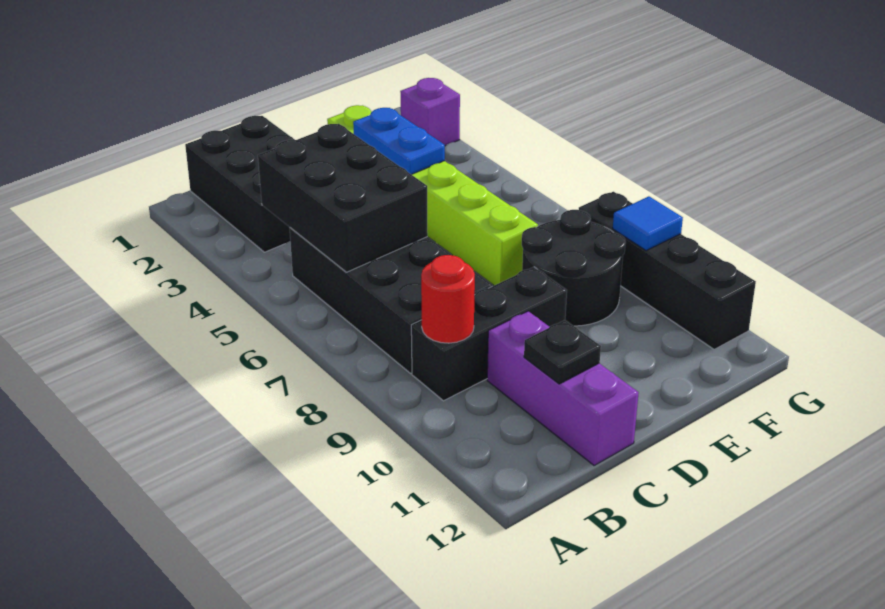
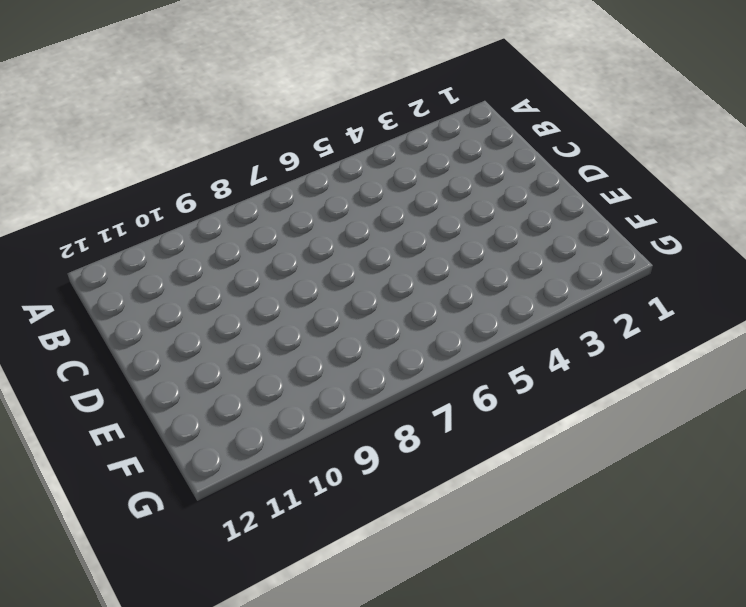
none -> black 2x3 brick [185,116,295,252]
none -> black 2x4 brick [290,228,492,373]
none -> black 1x3 brick [411,267,567,401]

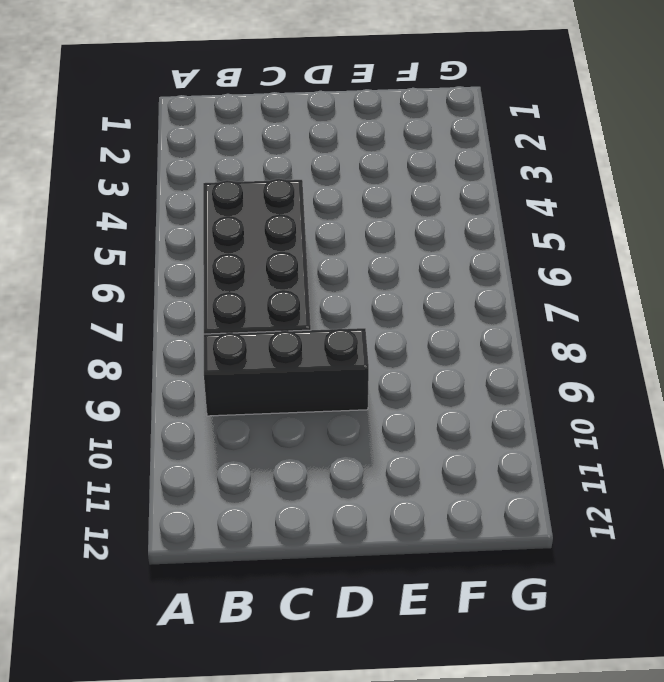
none -> black 2x3 brick [185,116,295,252]
none -> purple 1x3 brick [487,311,639,466]
none -> lime 1x6 brick [327,105,538,285]

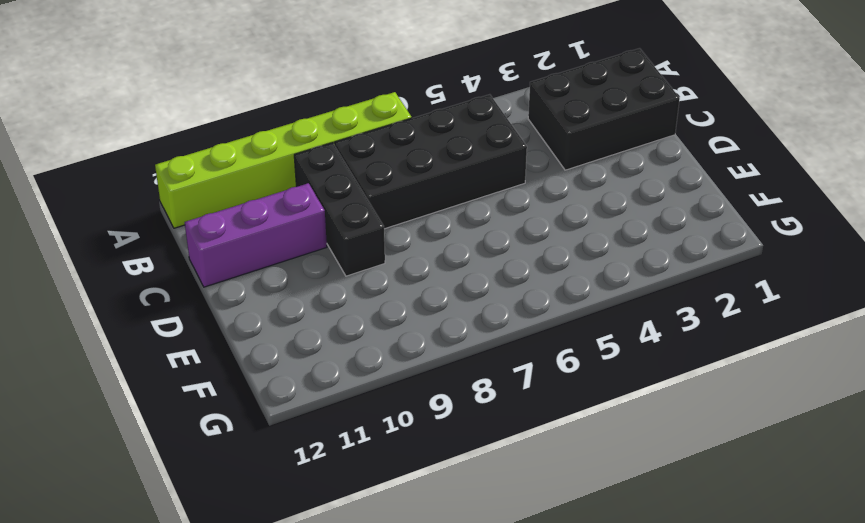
lime 1x6 brick [155,92,412,228] -> lime 1x6 brick moved to [327,105,538,285]
none -> black 2x2 round brick [522,210,626,326]
none -> purple 1x1 brick [400,78,460,146]
none -> black 1x4 brick [579,192,756,349]

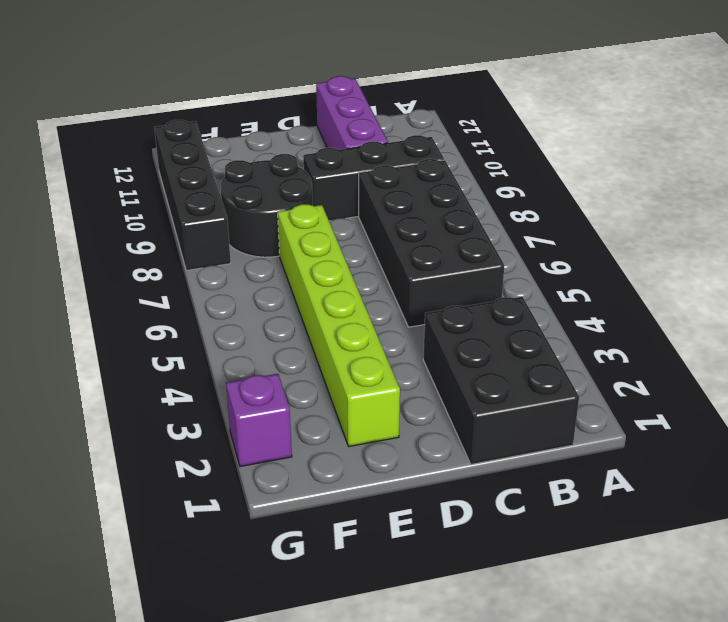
none -> black 2x3 brick [258,124,428,272]
none -> red 1x1 round brick [421,255,475,343]
none -> black 1x1 plate [524,320,601,384]

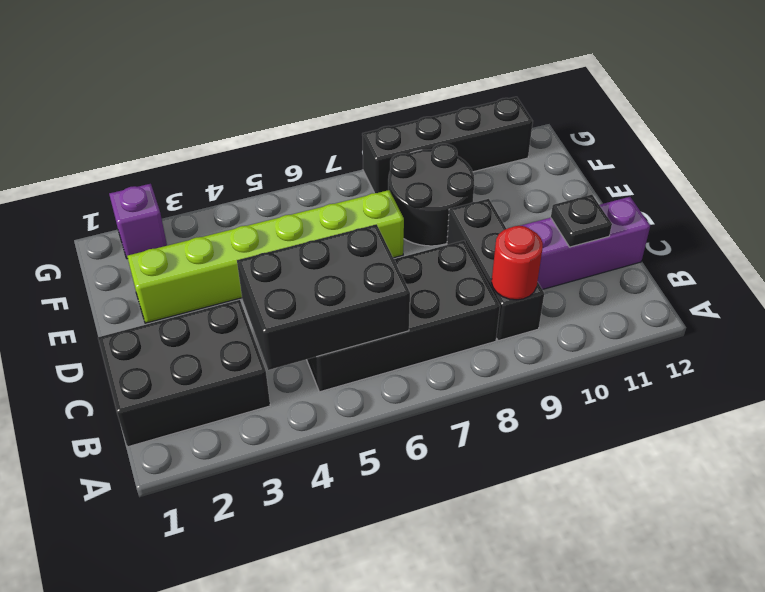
none -> blue 1x2 plate [353,108,445,174]
none -> blue 1x1 tile [613,196,683,251]

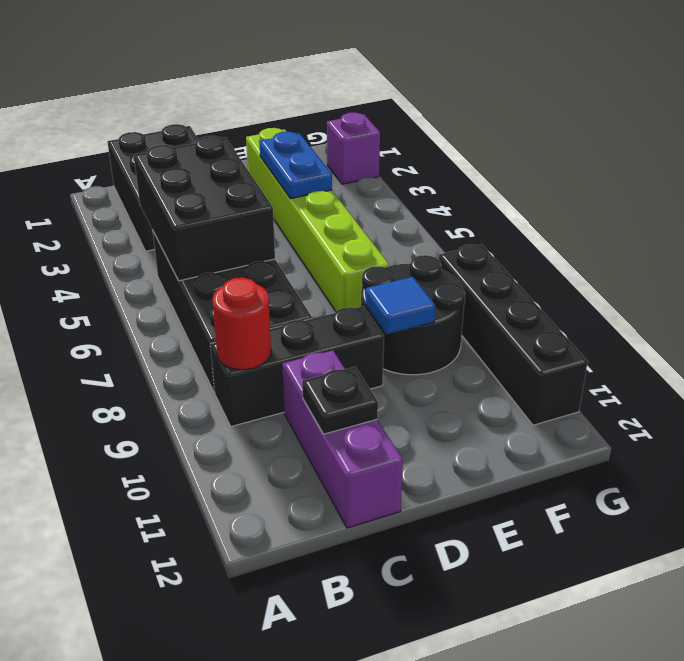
blue 1x1 tile [366,277,435,334] -> blue 1x1 tile moved to [613,196,683,251]

